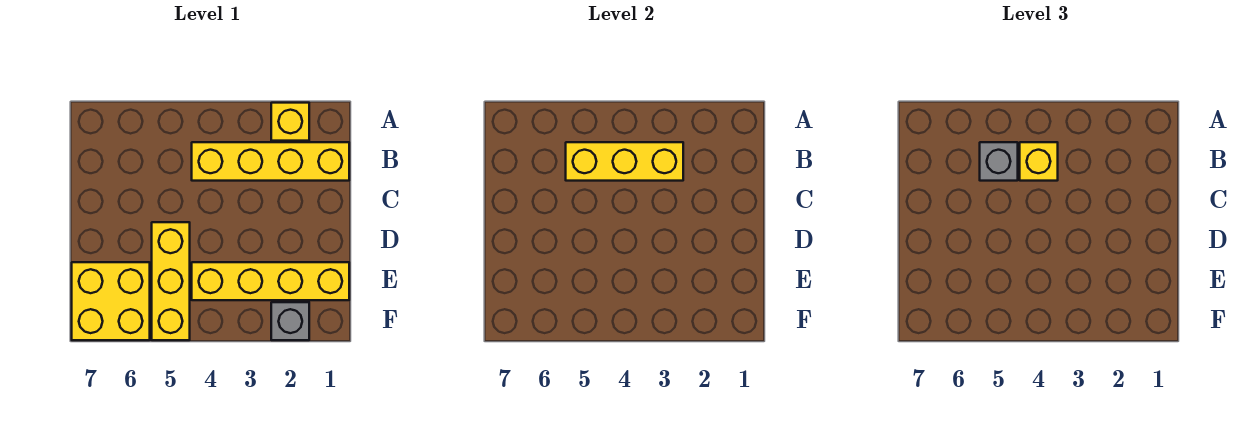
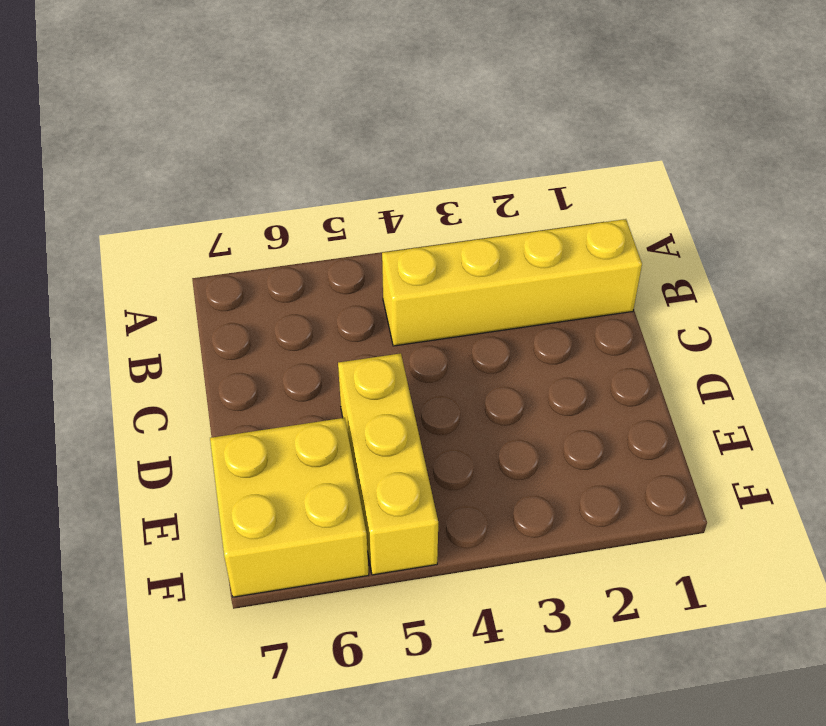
none -> yellow 1x1 brick [271,103,309,141]
none -> yellow 1x4 brick [192,262,349,300]

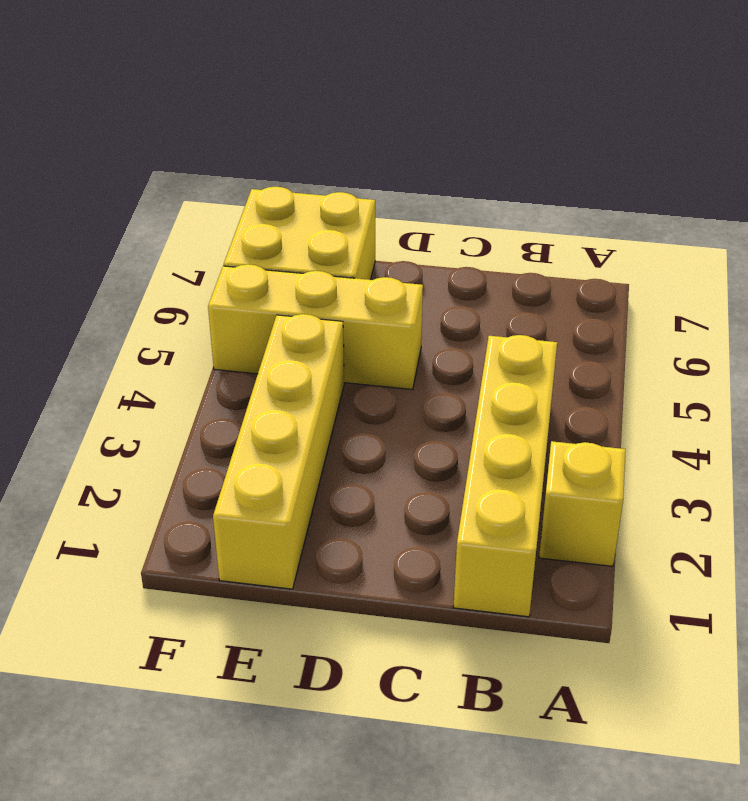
none -> grey 1x1 brick [271,302,309,340]
none -> yellow 1x3 brick [566,142,683,181]

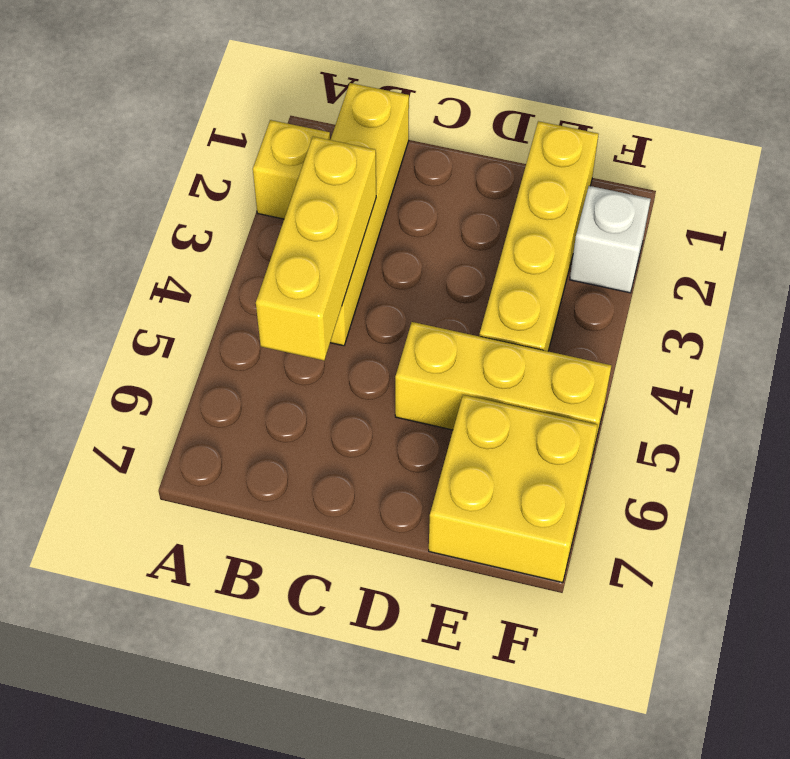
white 1x1 brick [570,186,651,293] -> grey 1x1 brick [271,302,309,340]
none -> yellow 1x1 brick [1020,142,1058,181]
none -> grey 1x1 brick [980,142,1018,181]

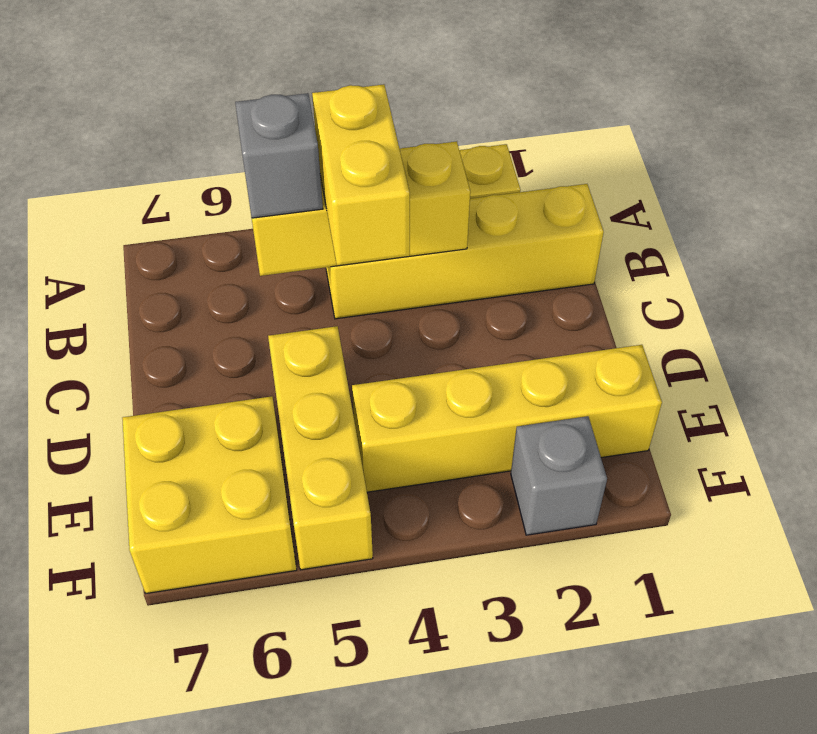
yellow 1x2 brick [312,84,410,266] -> yellow 1x1 brick [1020,142,1058,181]

